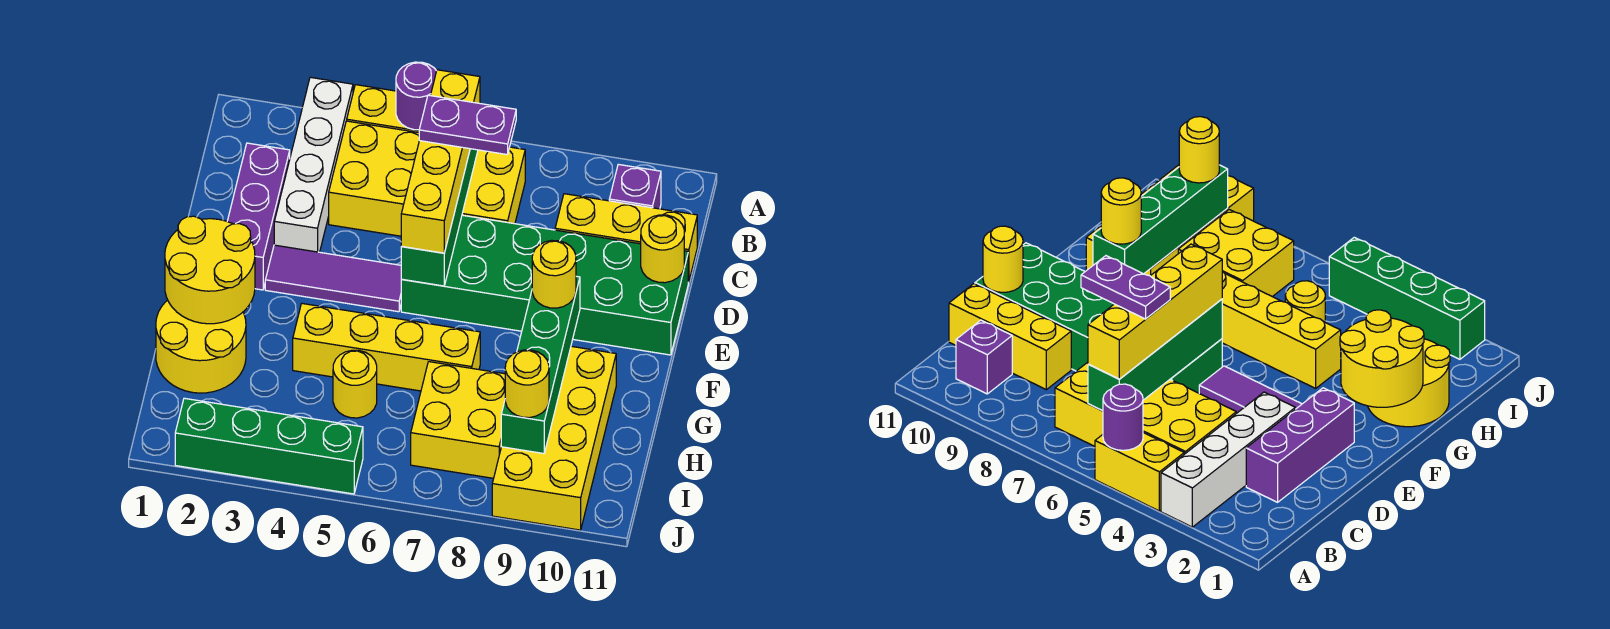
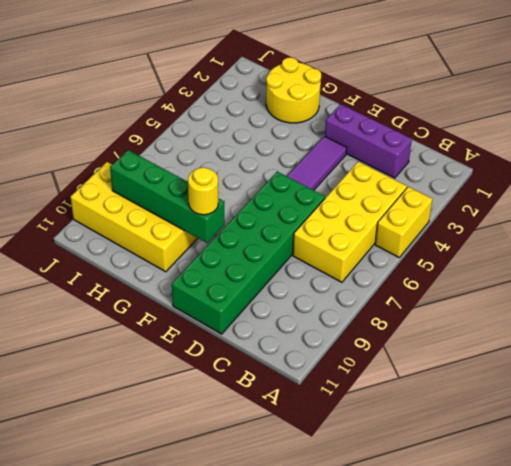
none -> white 1x4 brick [274,77,353,252]
none -> purple 1x1 brick [609,164,661,209]
none -> yellow 1x3 brick [555,194,697,282]

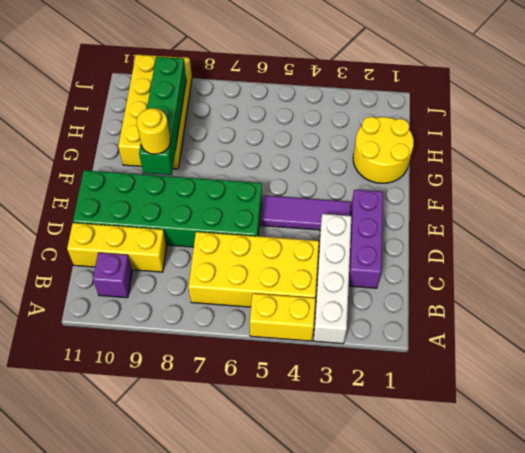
none -> yellow 1x4 brick [293,304,480,391]
none -> yellow 1x1 round brick [333,350,377,418]
none -> yellow 2x2 brick [411,362,505,478]

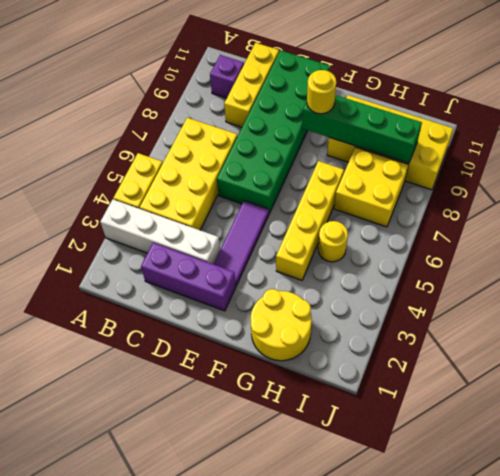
none -> green 1x4 brick [175,398,363,494]
none -> purple 1x1 round brick [396,62,436,130]
none -> green 1x4 brick [401,149,478,286]

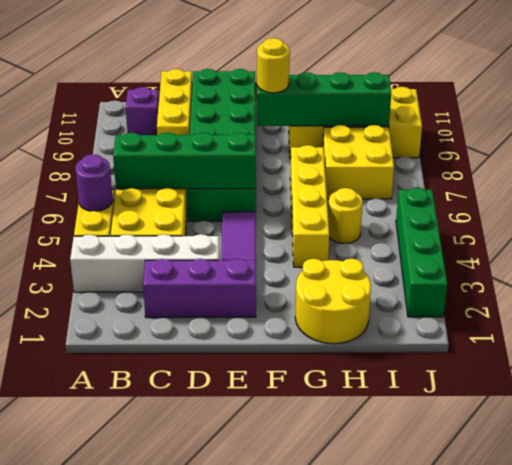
none -> yellow 1x1 round brick [641,215,684,283]
none -> yellow 2x2 round brick [165,216,255,324]
none -> yellow 1x4 brick [401,70,480,253]

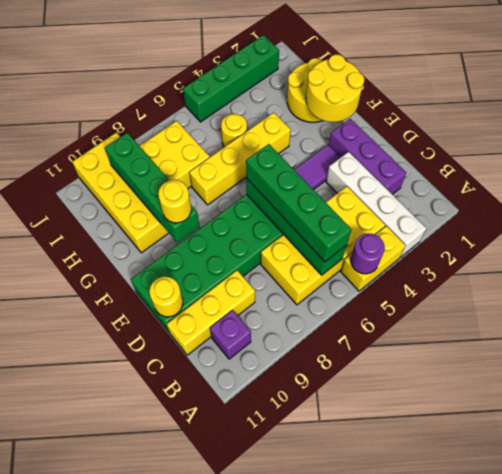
green 1x4 brick [246,144,351,262] -> yellow 1x4 brick [401,70,480,253]
none -> yellow 1x1 round brick [505,350,549,418]
none -> purple 1x2 plate [419,95,516,155]

